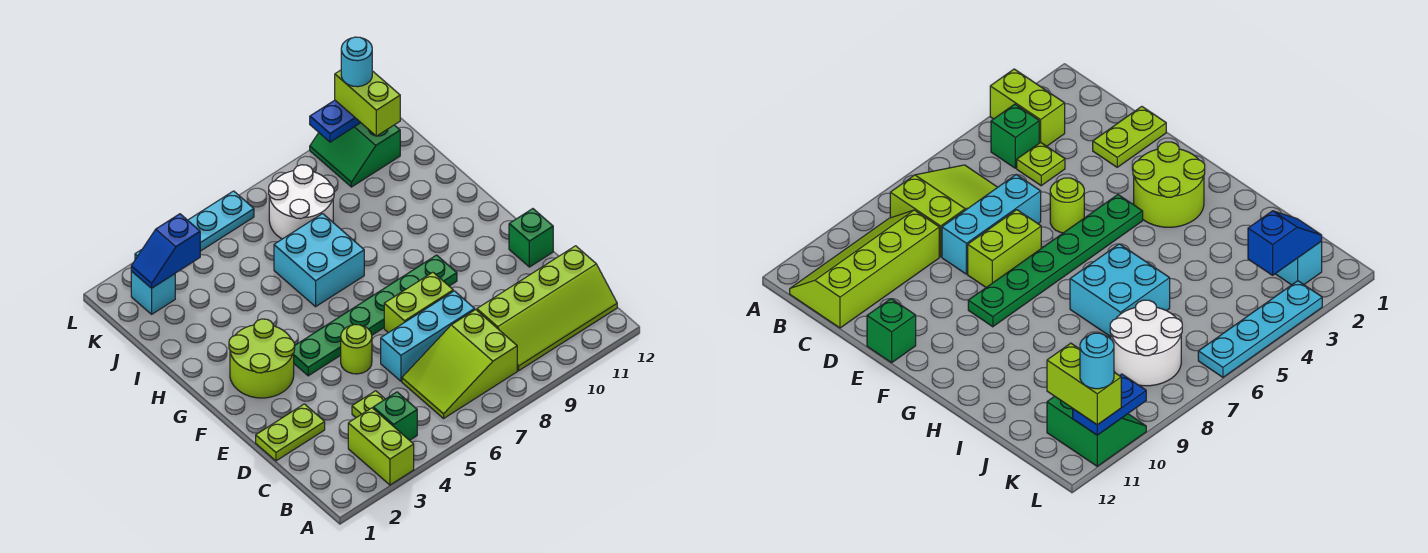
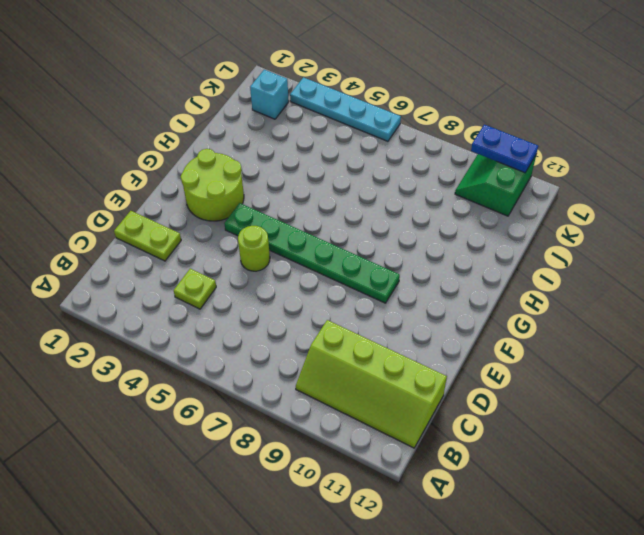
none -> lime 1x2 brick [348,408,414,485]
none -> green 1x1 brick [373,392,417,440]
none -> lime 2x3 slope [402,310,517,418]

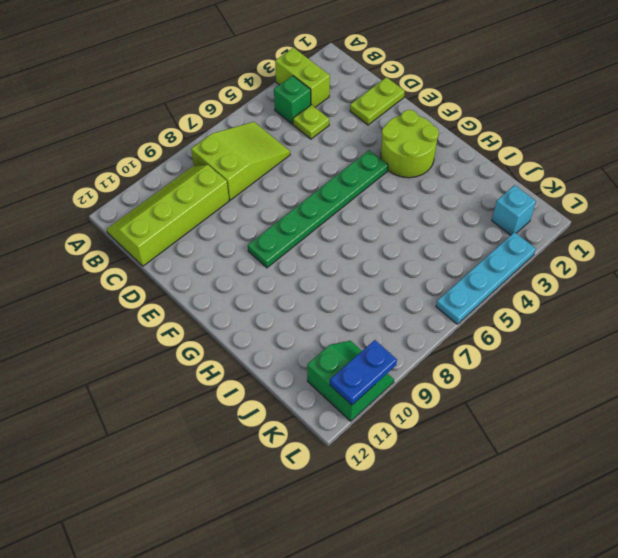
none -> cyan 1x3 brick [381,291,475,381]
none -> lime 1x1 round brick [341,324,372,374]
none -> lime 1x2 brick [384,272,453,333]

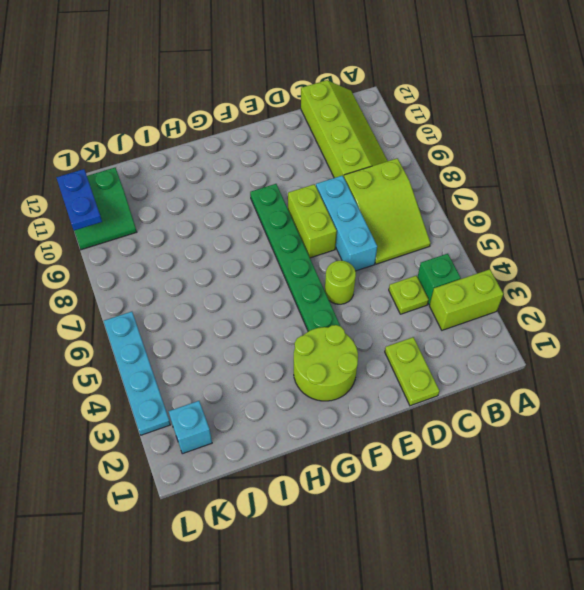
none -> green 1x1 brick [509,209,553,267]
none -> cyan 2x2 brick [274,214,364,307]
none -> white 2x2 round brick [269,165,334,239]

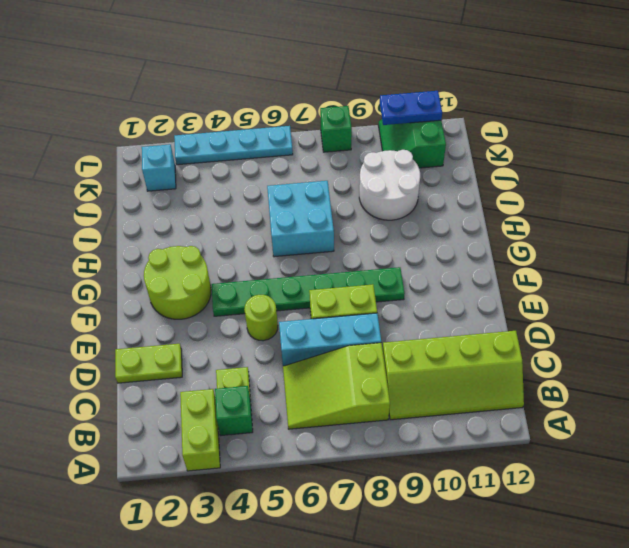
white 2x2 round brick [359,150,420,220] -> white 2x2 round brick moved to [269,165,334,239]
green 1x1 brick [320,106,352,152] -> green 1x1 brick moved to [509,209,553,267]
none -> blue 1x2 slope [131,214,200,288]
none -> lime 1x2 brick [335,70,400,136]
none -> cyan 1x1 round brick [341,37,372,87]

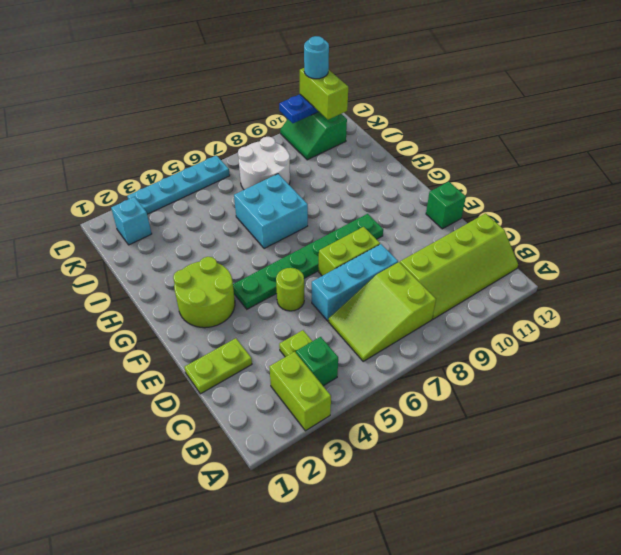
none -> blue 1x2 slope [131,214,200,288]

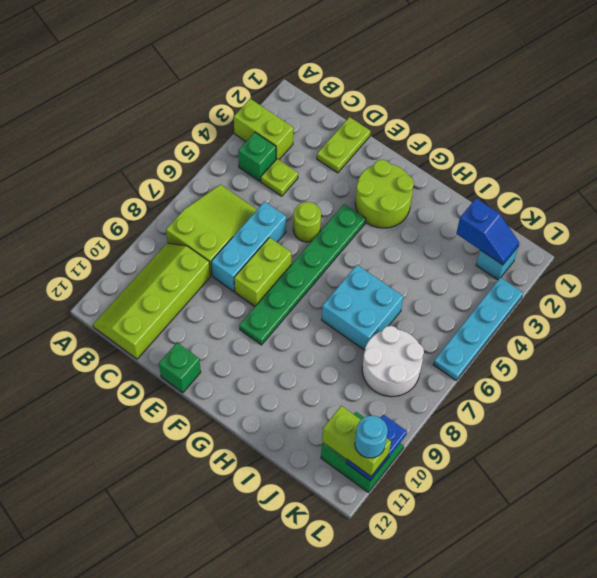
blue 1x2 slope [456,198,519,265] -> blue 1x2 slope turned to [131,214,200,288]

